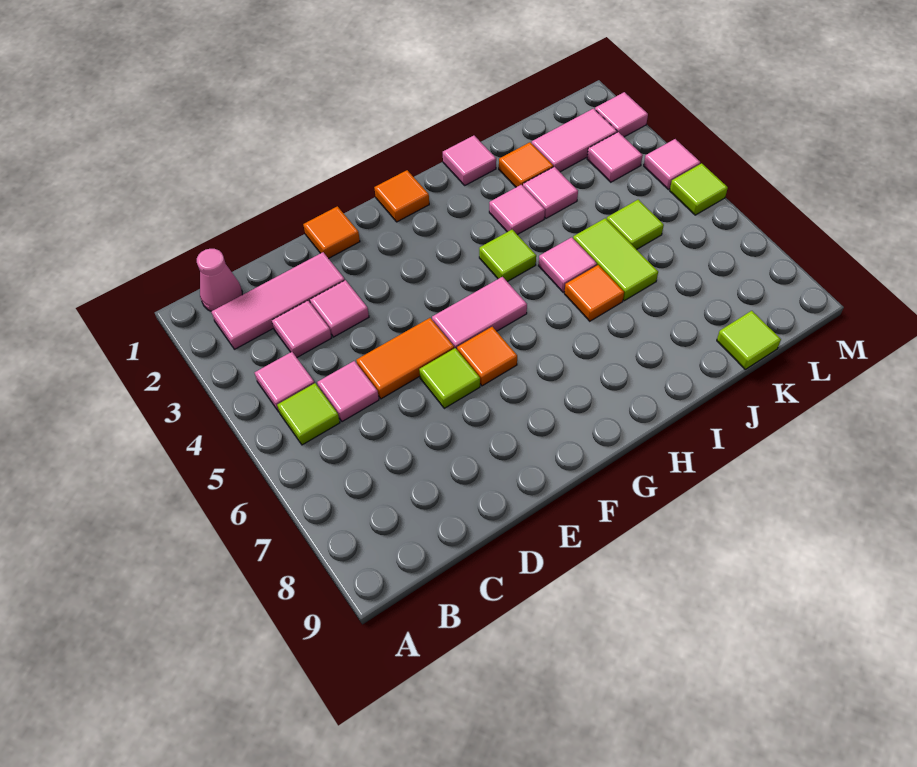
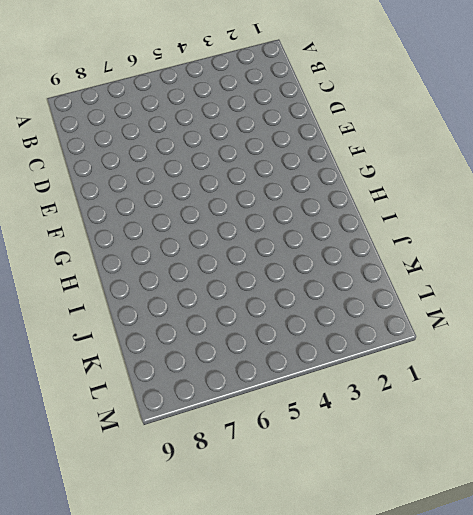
none -> pink 1x1 cone [197,249,242,311]
none -> pink 1x3 tile [211,252,345,349]
none -> pink 1x1 tile [255,352,314,412]

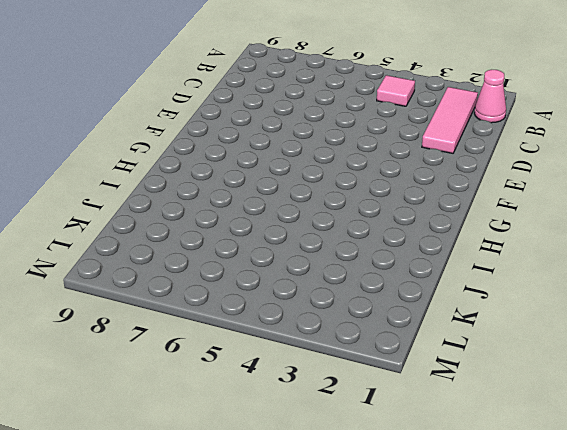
none -> lime 1x1 tile [277,383,340,445]
none -> pink 1x1 tile [272,301,331,357]
none -> pink 1x1 tile [317,361,379,422]

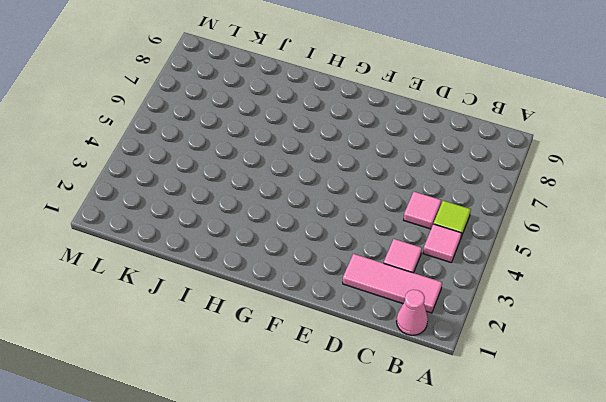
none -> pink 1x1 tile [310,280,369,337]
none -> orange 1x2 tile [356,318,454,399]
none -> orange 1x1 tile [303,206,360,259]

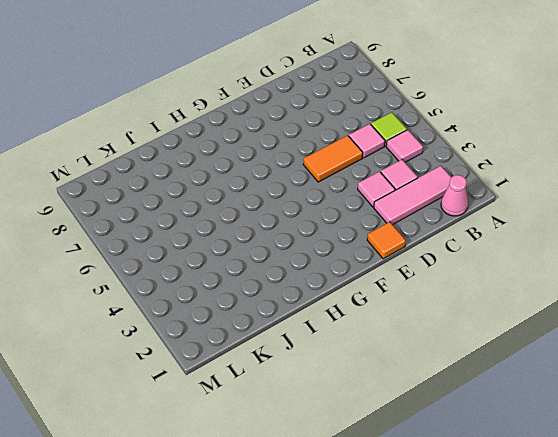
none -> lime 1x1 tile [419,348,480,408]
none -> pink 1x2 tile [432,277,527,349]
none -> orange 1x1 tile [457,327,517,386]

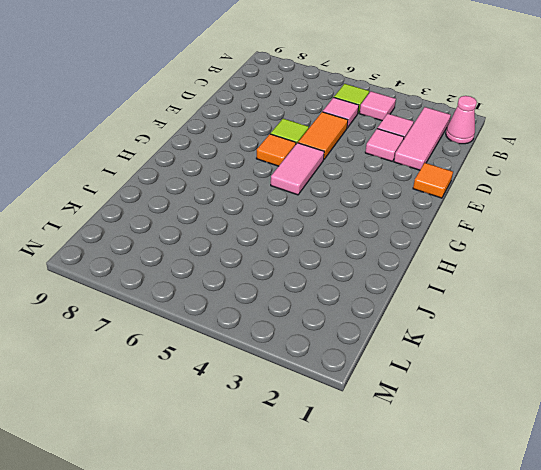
none -> orange 1x1 tile [374,170,429,222]
none -> lime 1x1 tile [479,230,536,282]
none -> pink 1x1 tile [443,136,496,185]

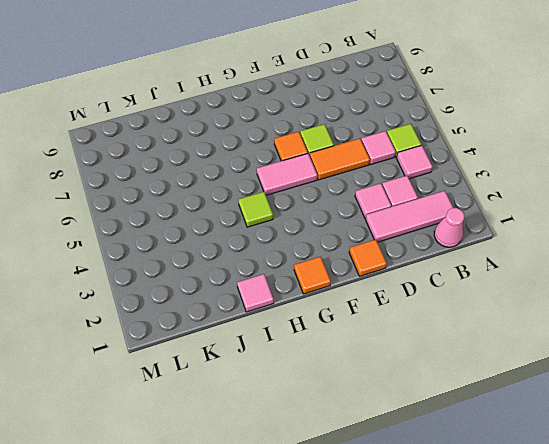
none -> pink 1x1 tile [489,185,545,235]
none -> pink 1x1 tile [539,237,597,292]
none -> orange 1x1 tile [564,265,624,321]

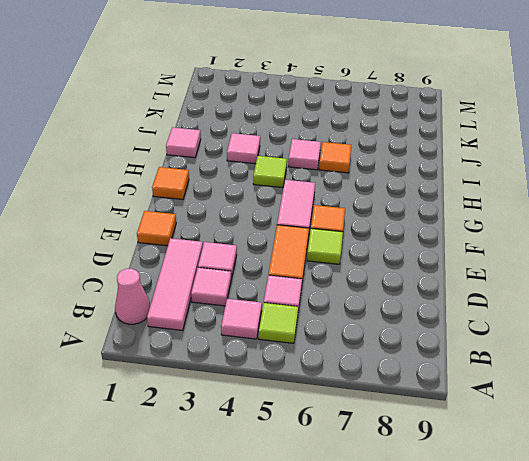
none -> orange 1x1 tile [499,142,553,187]
none -> pink 1x1 tile [523,167,578,218]
none -> lime 1x2 tile [573,218,658,301]

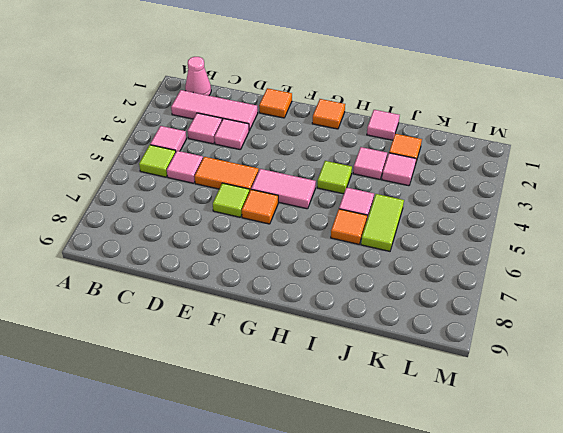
none -> pink 1x2 tile [532,109,617,172]
none -> lime 1x1 tile [607,200,664,250]
none -> lime 1x1 tile [717,311,781,369]

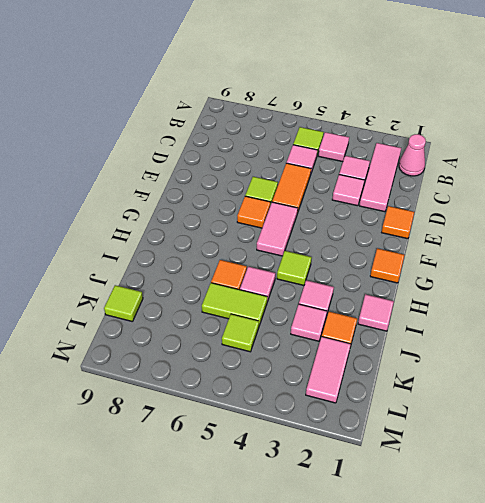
none -> pink 1x1 tile [587,132,643,182]
none -> pink 1x1 tile [595,92,648,137]
none -> pink 1x1 tile [644,139,700,190]

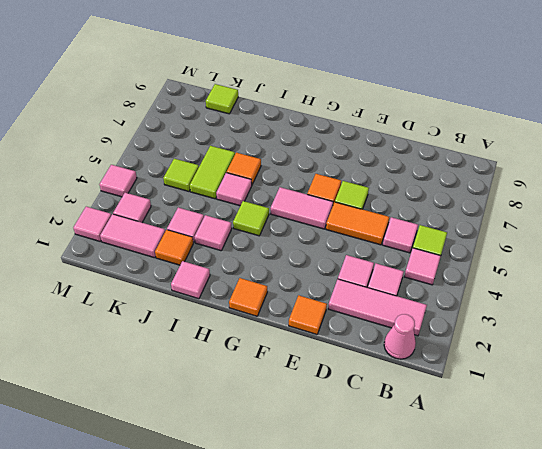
none -> lime 1x1 tile [670,163,728,215]

